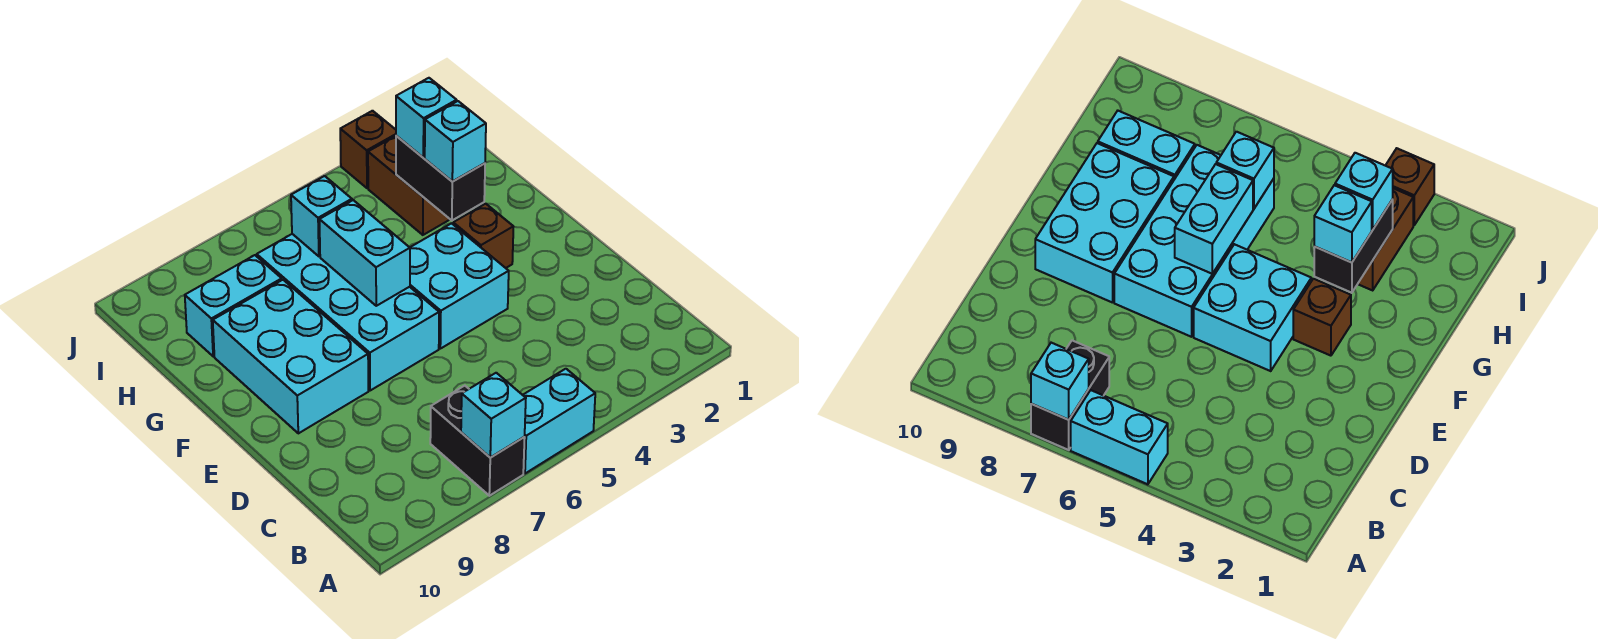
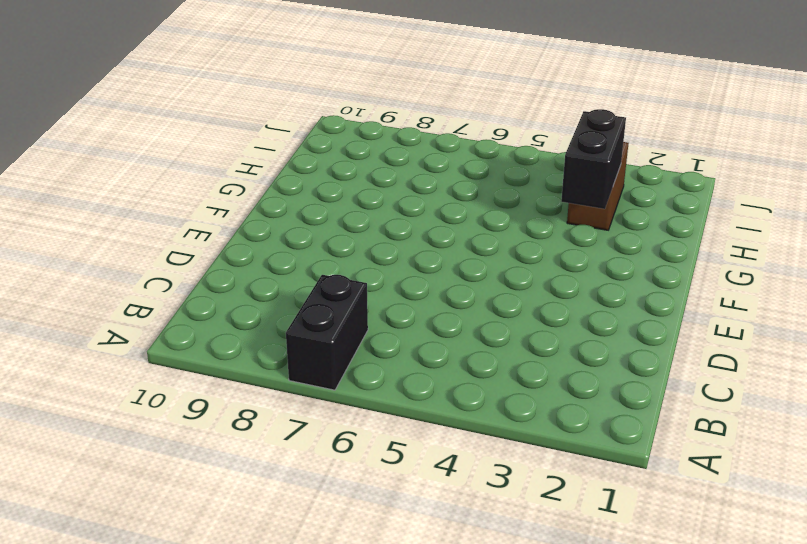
none -> cyan 1x2 brick [523,369,595,473]
none -> cyan 2x2 brick [410,223,509,349]
none -> cyan 2x4 brick [257,234,439,391]

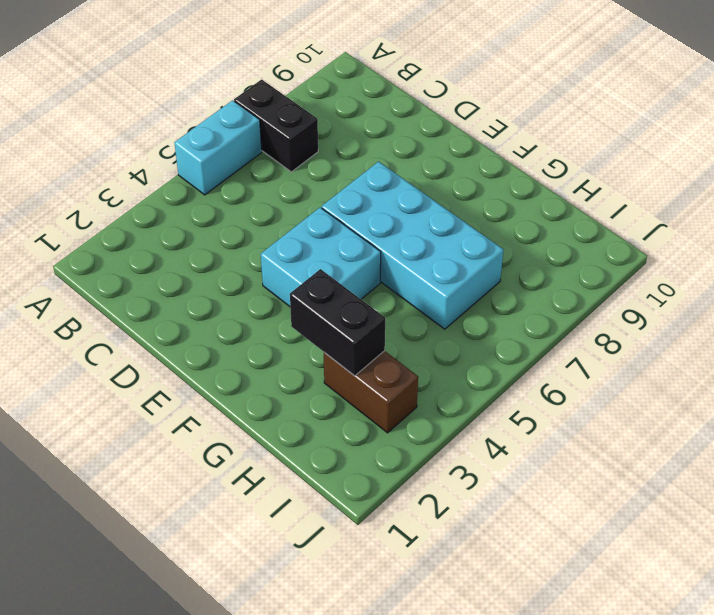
none -> cyan 2x3 brick [213,280,368,433]
none -> brown 1x1 brick [453,204,513,268]
none -> cyan 1x2 brick [185,255,282,356]

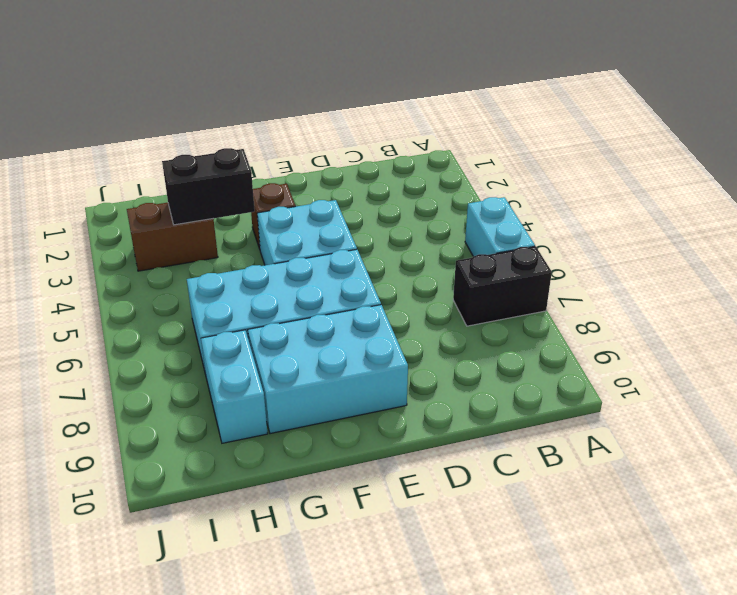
none -> brown 1x1 brick [340,111,396,188]
none -> cyan 1x1 brick [461,373,526,458]
none -> cyan 1x2 brick [319,200,410,306]

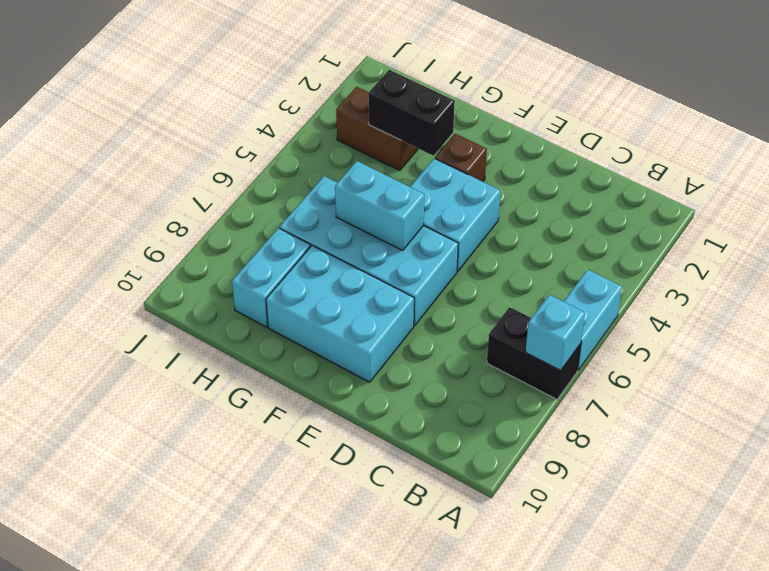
none -> brown 1x1 brick [340,111,396,188]
none -> cyan 1x1 brick [291,176,352,256]
none -> cyan 1x1 brick [425,101,486,181]

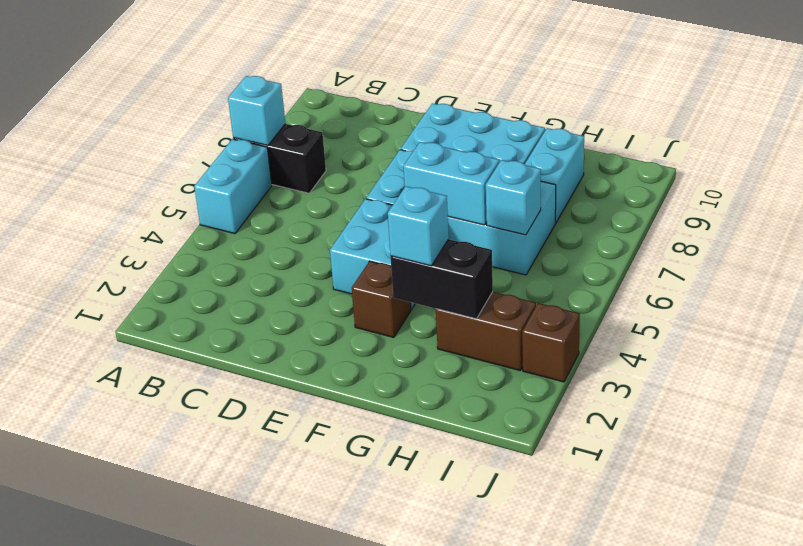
none -> cyan 1x1 brick [396,78,457,158]

